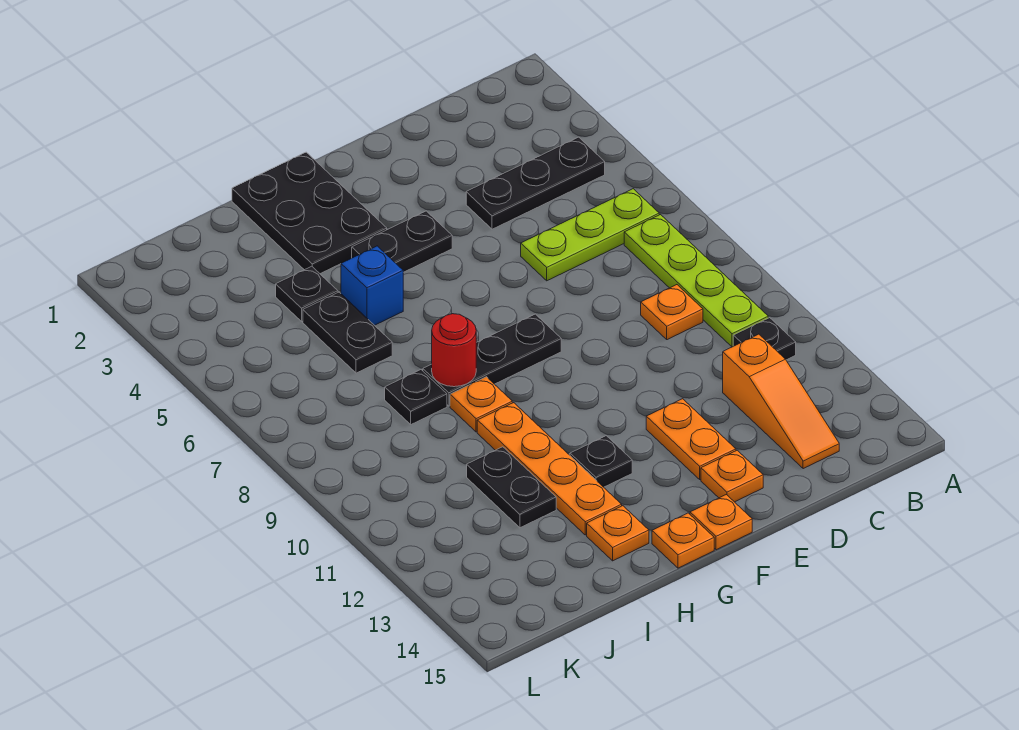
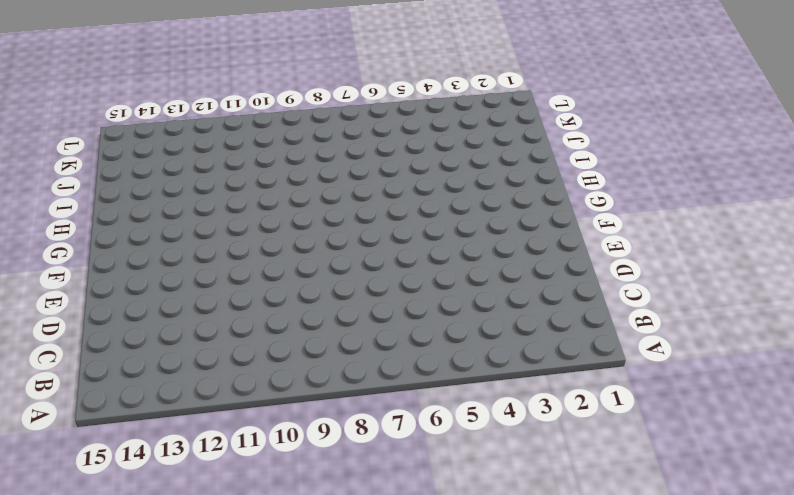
none -> black 1x3 plate [466,137,605,229]
none -> lime 1x3 plate [521,189,659,281]
none -> lime 1x4 plate [624,215,768,347]

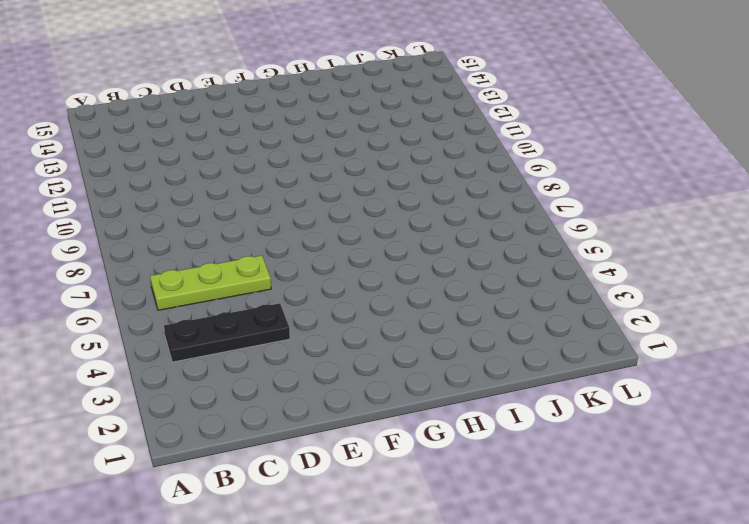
none -> lime 1x4 plate [624,215,768,347]
none -> black 1x1 plate [733,318,796,360]
none -> orange 1x1 plate [641,285,703,340]

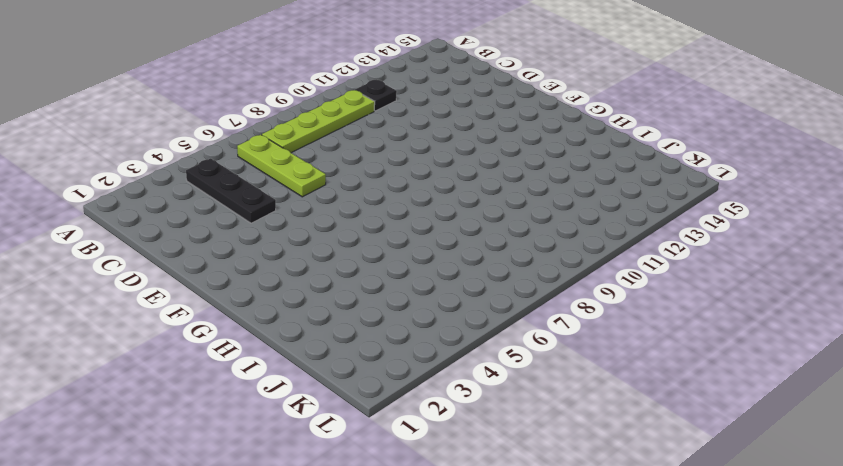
none -> orange 1x1 plate [641,285,703,340]
none -> orange 1x3 slope [723,334,839,469]
none -> orange 1x2 plate [646,399,736,479]

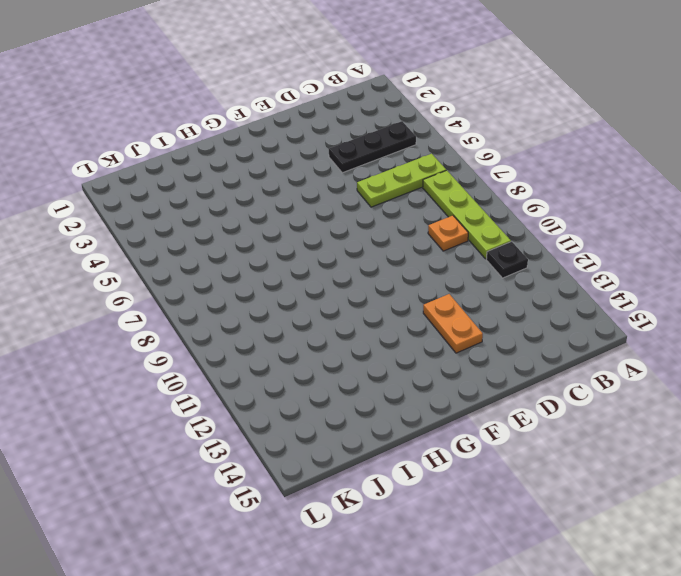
none -> orange 1x3 slope [723,334,839,469]
none -> orange 1x1 plate [701,450,763,502]
none -> black 1x2 plate [352,211,452,272]

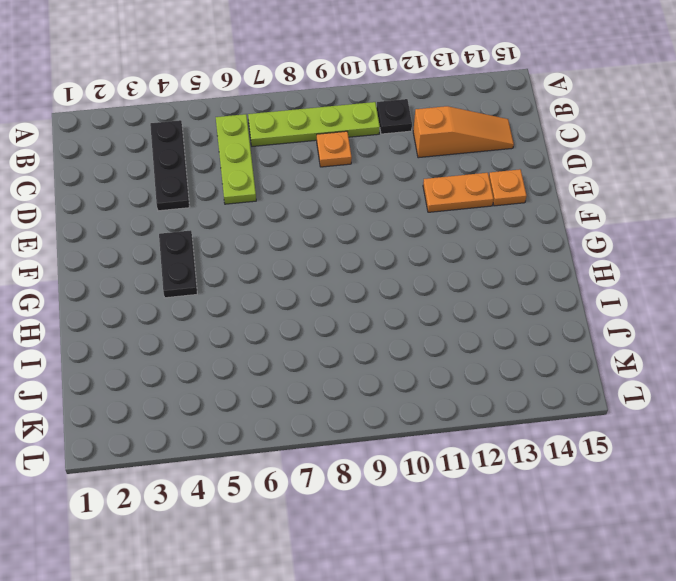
none -> black 1x3 plate [423,314,561,406]
none -> orange 1x1 plate [690,495,752,550]
none -> black 2x3 plate [232,152,387,274]

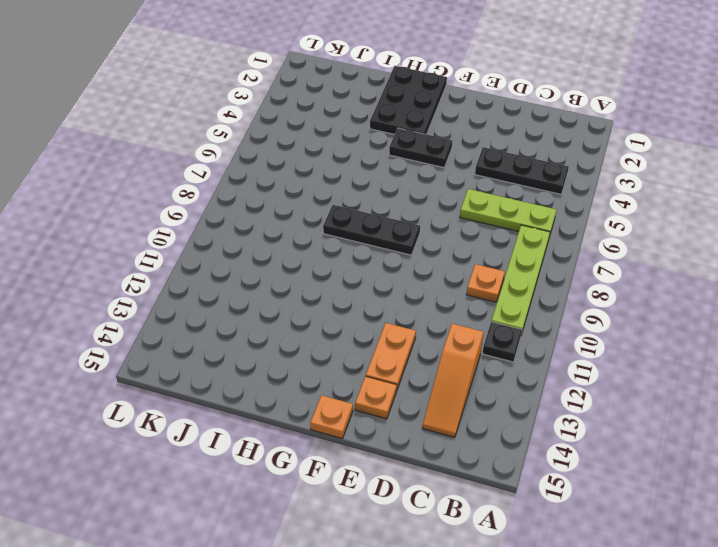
none -> black 1x1 plate [570,436,632,487]
none -> orange 1x1 plate [652,513,714,568]
none -> blue 1x1 brick [341,246,403,325]

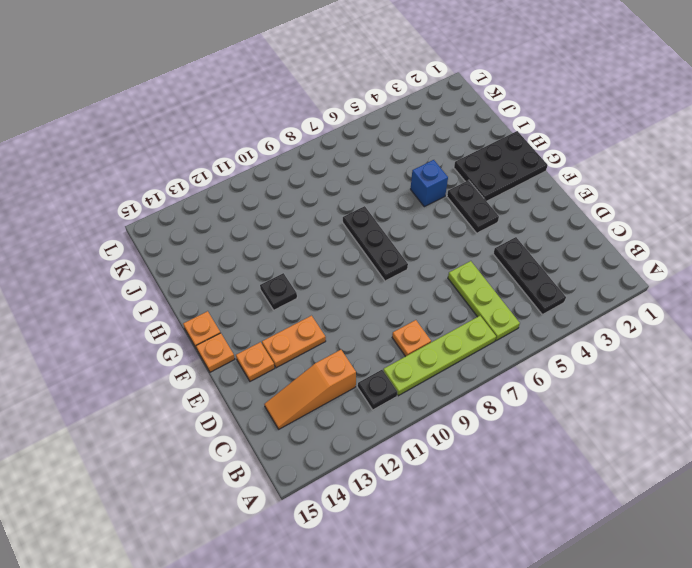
none -> orange 1x1 plate [450,377,512,432]
none -> orange 1x4 plate [477,403,622,535]
none -> orange 1x1 plate [587,506,649,561]

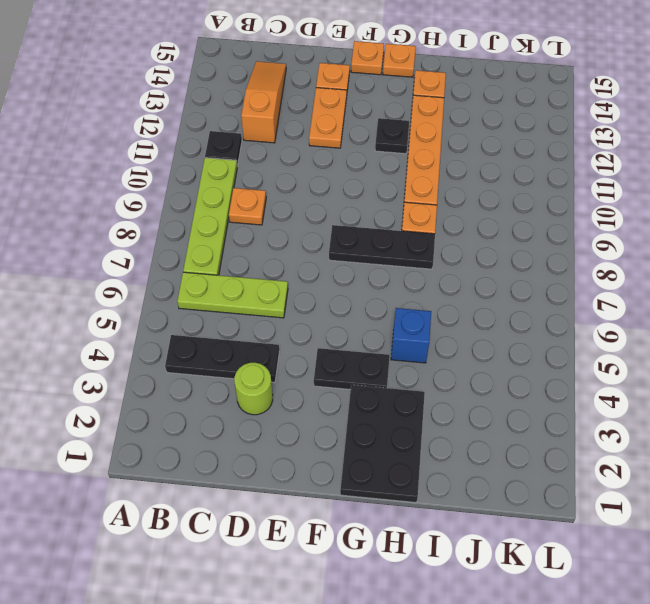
lime 1x1 round brick [234,363,273,415] -> none
none -> black 1x1 plate [276,266,338,321]
none -> black 1x2 plate [303,292,392,373]
none -> black 1x1 plate [385,370,447,424]

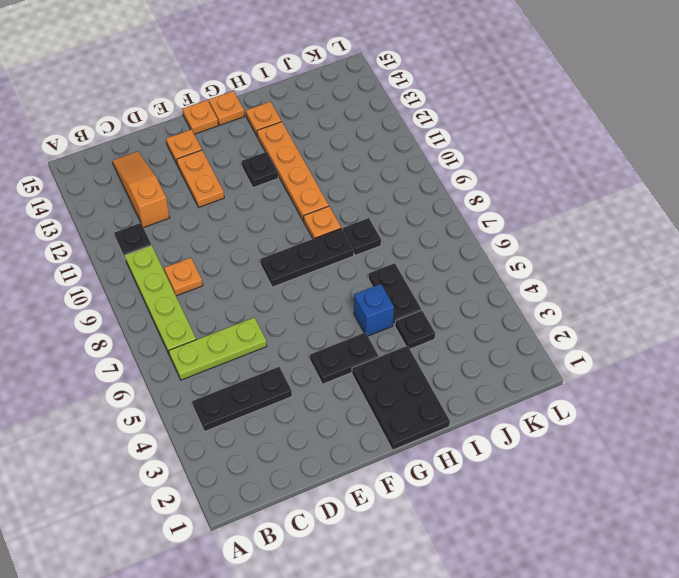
none -> black 1x2 plate [467,447,556,528]
none -> red 1x1 round brick [432,314,476,387]

